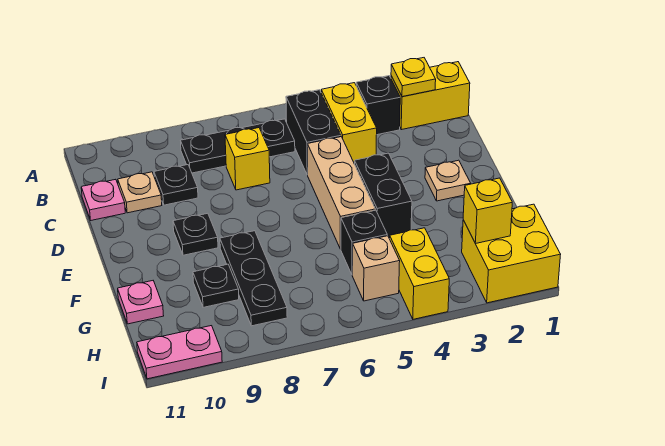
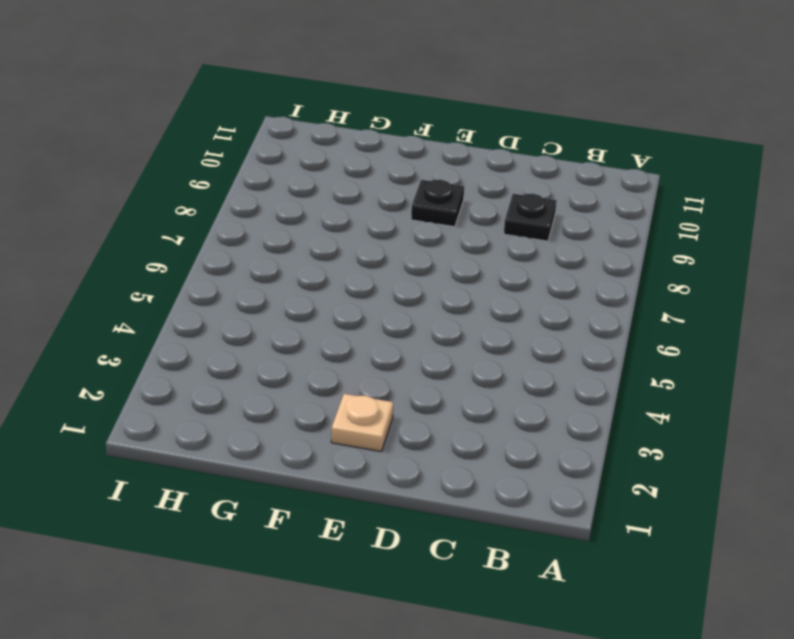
none -> yellow 1x2 brick [391,62,470,130]
none -> black 1x1 brick [356,76,400,135]
none -> yellow 1x2 brick [321,83,377,164]

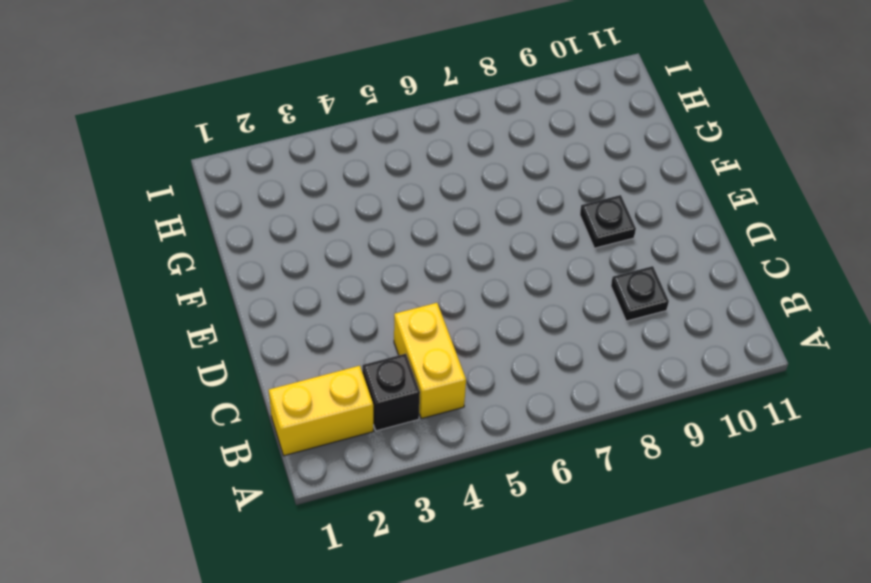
none -> black 1x2 brick [286,90,341,175]
none -> black 1x3 plate [181,119,295,173]
none -> yellow 1x1 brick [225,128,270,190]

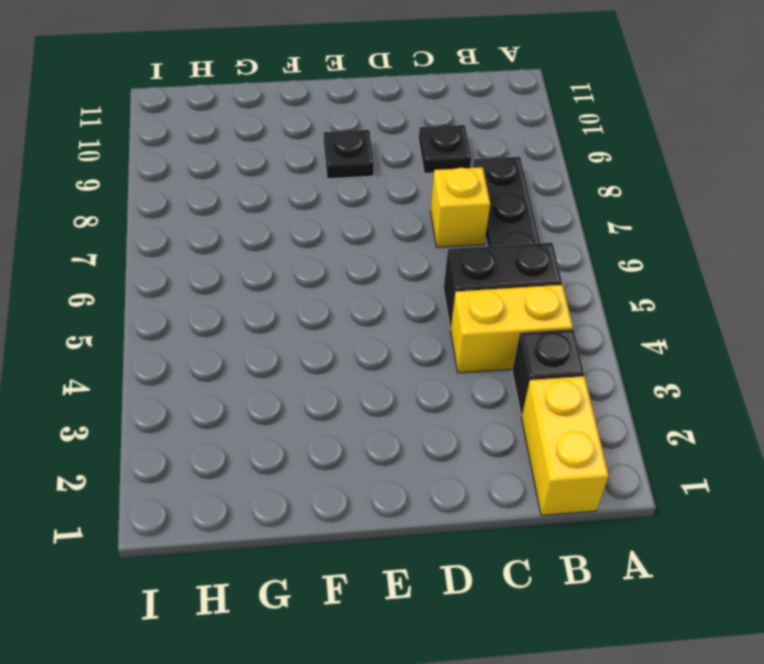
none -> tan 1x1 plate [118,172,162,213]
none -> pink 1x1 plate [81,179,125,220]
none -> tan 1x3 brick [307,137,375,249]

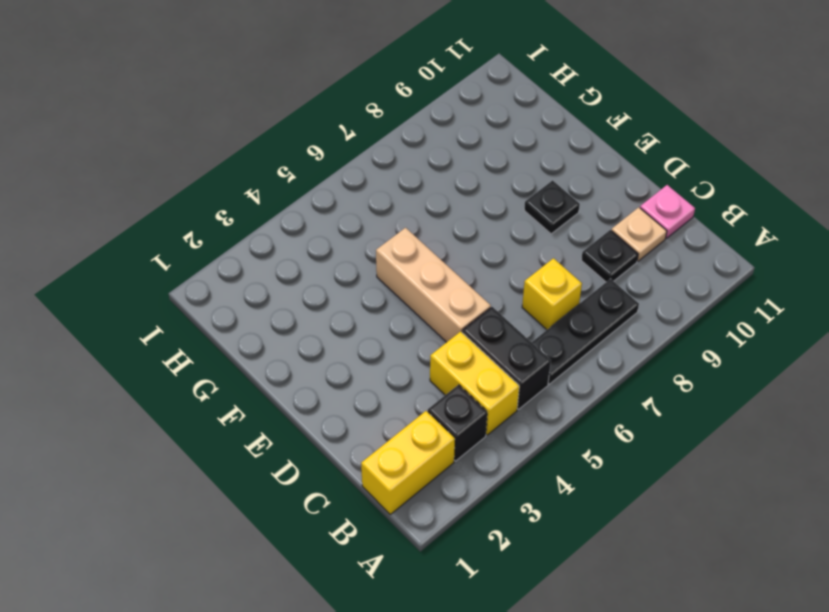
none -> tan 1x1 plate [425,160,471,201]
none -> black 1x2 brick [355,153,412,239]
none -> black 1x3 plate [220,231,287,326]

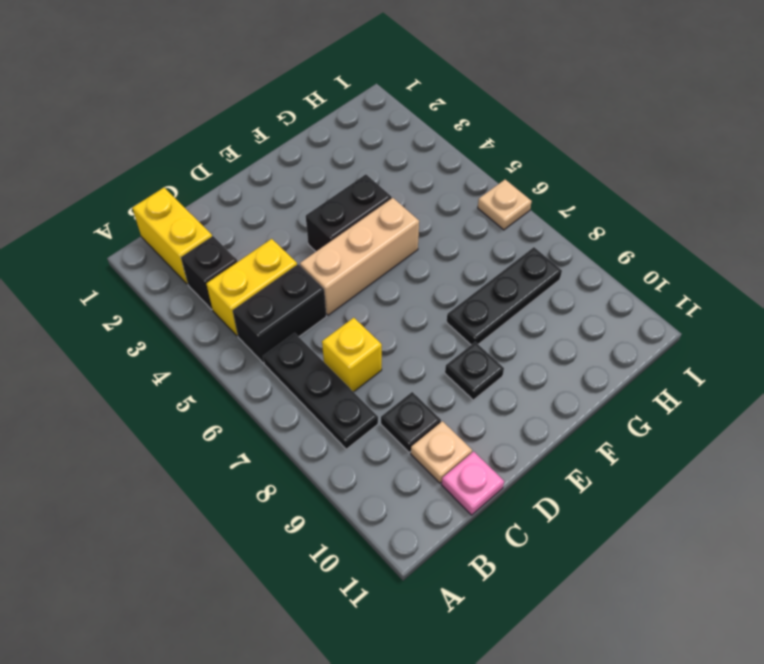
tan 1x1 plate [478,180,532,230] -> tan 1x1 plate moved to [425,160,471,201]
none -> black 1x1 brick [341,210,387,274]
none -> black 1x1 plate [193,264,239,307]
none -> pink 1x1 plate [118,281,164,324]

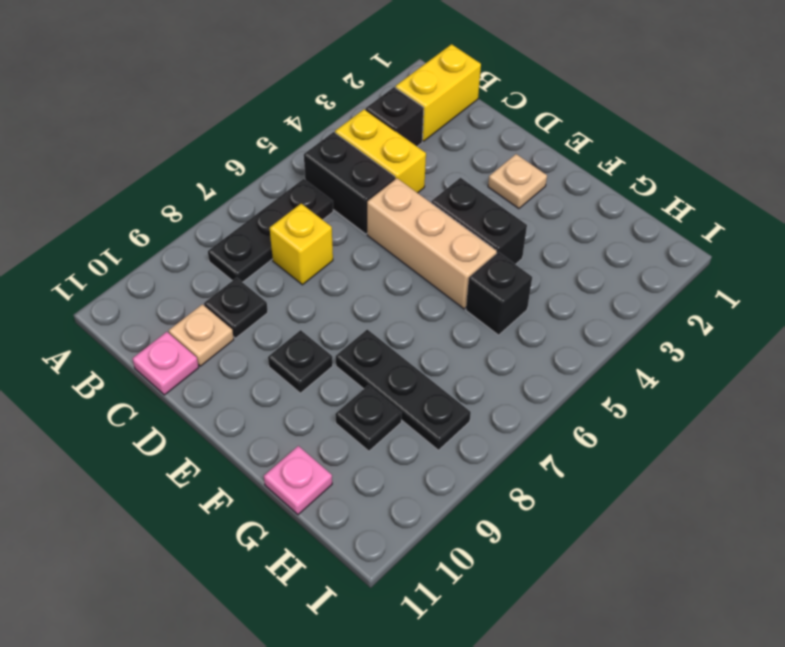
none -> yellow 2x2 brick [462,204,561,303]
none -> yellow 1x2 brick [390,228,449,319]
none -> tan 1x1 brick [352,236,400,301]

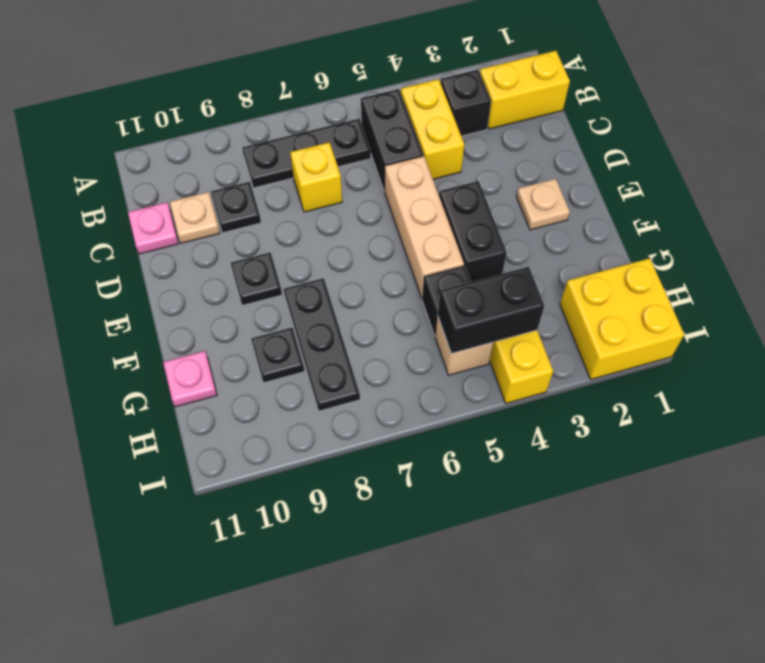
black 1x2 brick [438,267,544,354] -> none
none -> pink 1x2 plate [137,326,222,379]
none -> yellow 1x1 plate [391,58,436,97]
none -> yellow 1x1 brick [463,178,512,244]

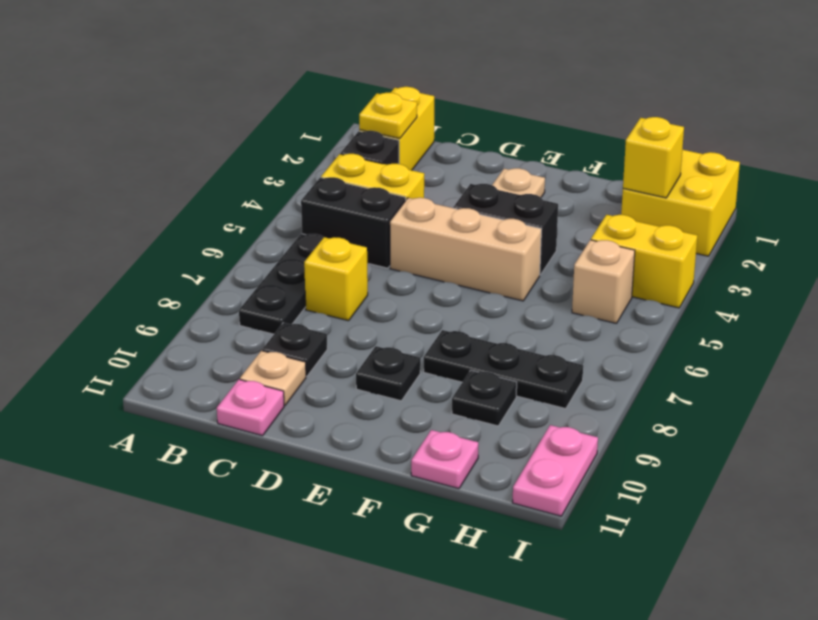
none -> black 1x1 brick [341,210,387,274]

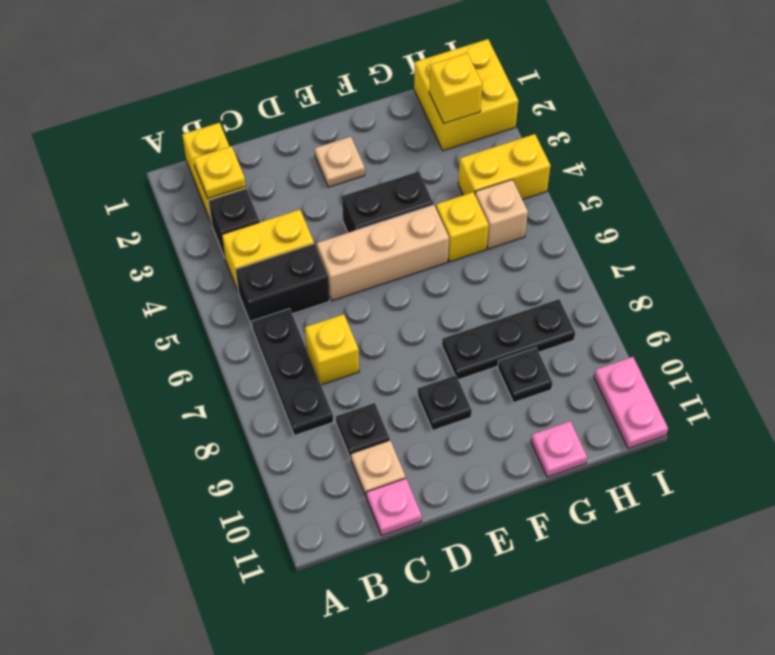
yellow 1x1 brick [436,192,489,262] -> black 1x1 brick [341,210,387,274]

